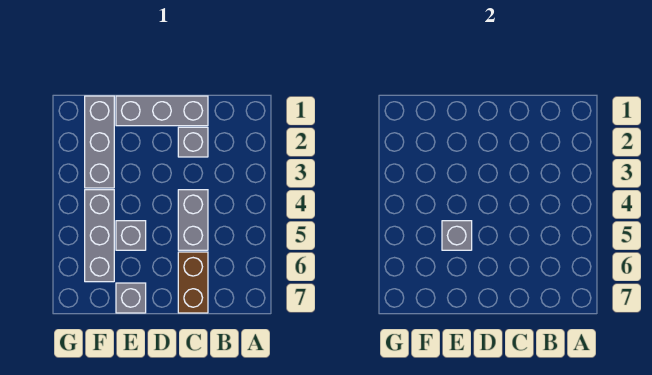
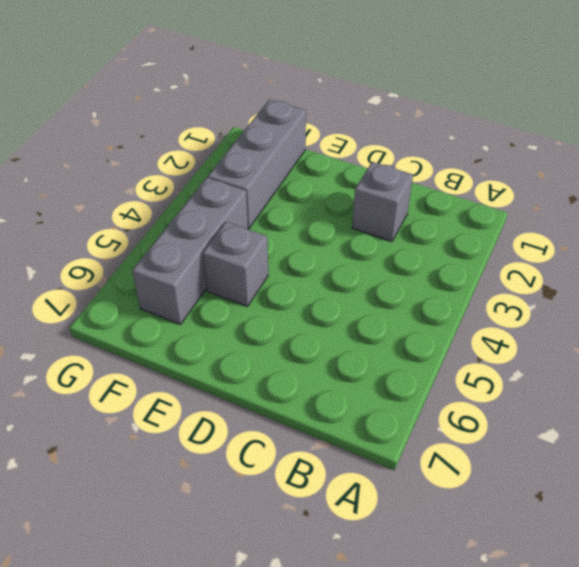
none -> grey 1x3 brick [116,96,208,126]
none -> grey 1x2 brick [178,190,208,250]

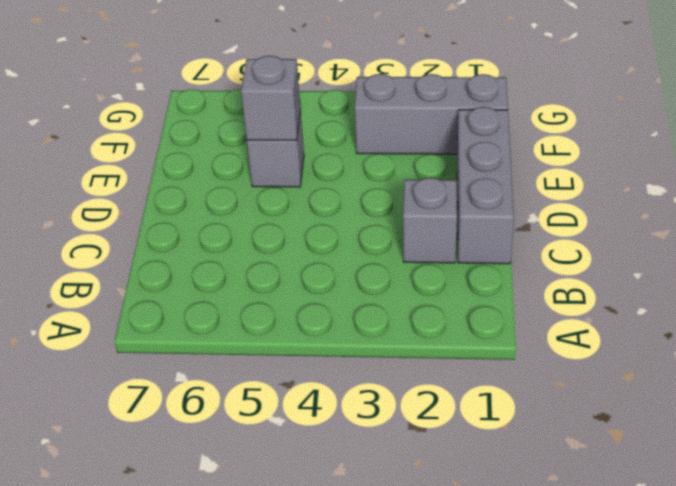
none -> grey 1x2 brick [178,190,208,250]
none -> brown 1x2 brick [178,252,208,313]

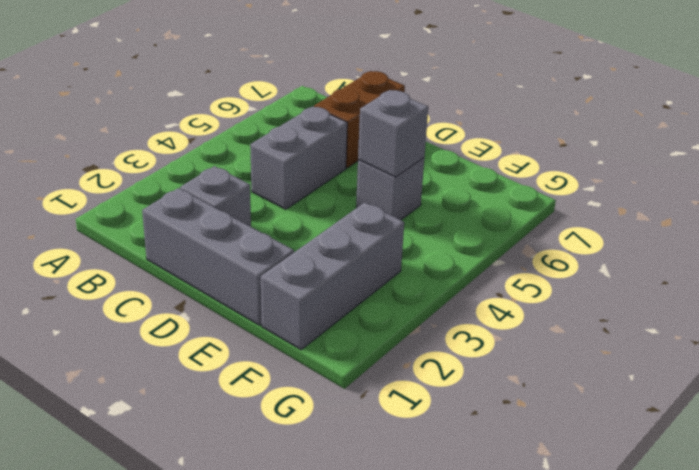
none -> grey 1x1 brick [116,283,146,313]
none -> grey 1x3 brick [85,190,114,282]

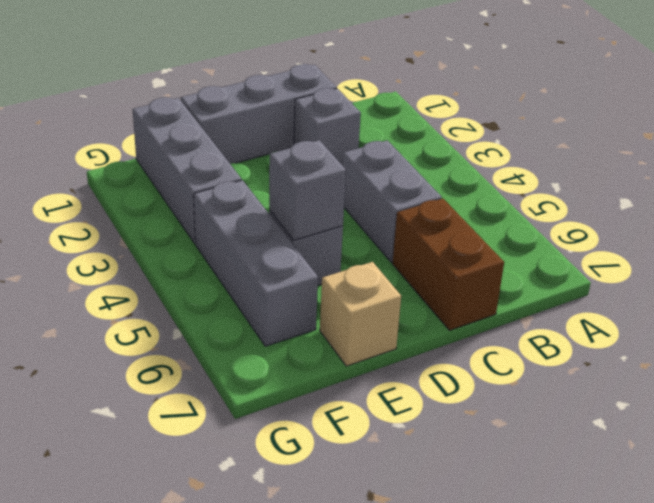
tan 1x1 brick [320,262,401,366] -> grey 1x1 brick [116,283,146,313]

